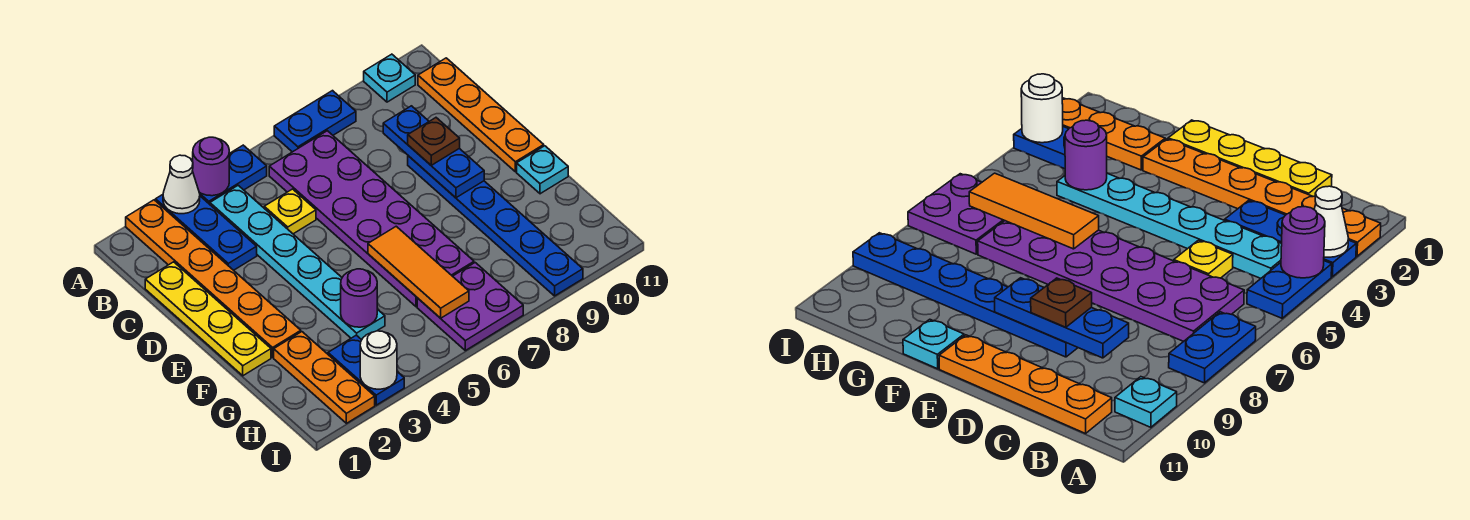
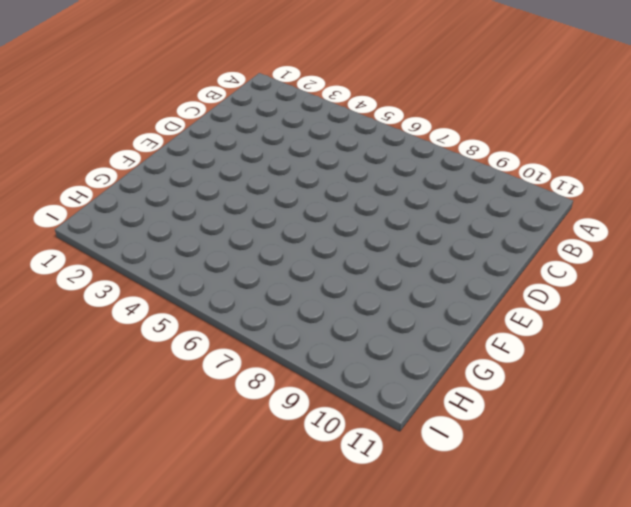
none -> orange 1x6 plate [126,200,301,357]
none -> blue 1x3 plate [156,195,257,270]
none -> blue 1x2 plate [199,145,267,204]

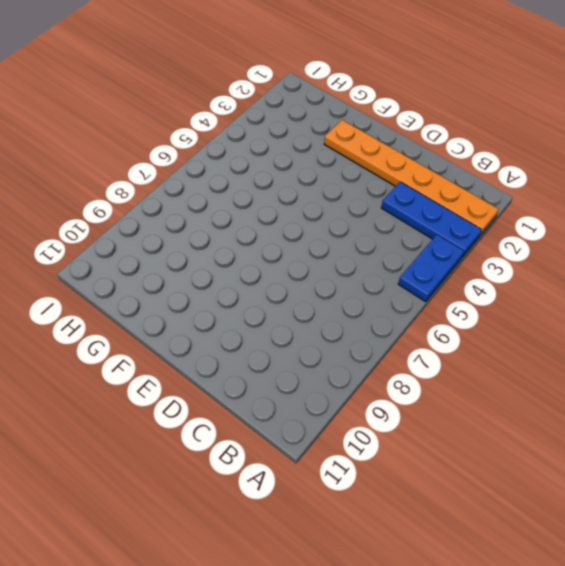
none -> blue 1x2 plate [274,91,356,152]
none -> cyan 1x1 plate [364,54,415,102]
none -> cyan 1x6 plate [210,185,385,340]

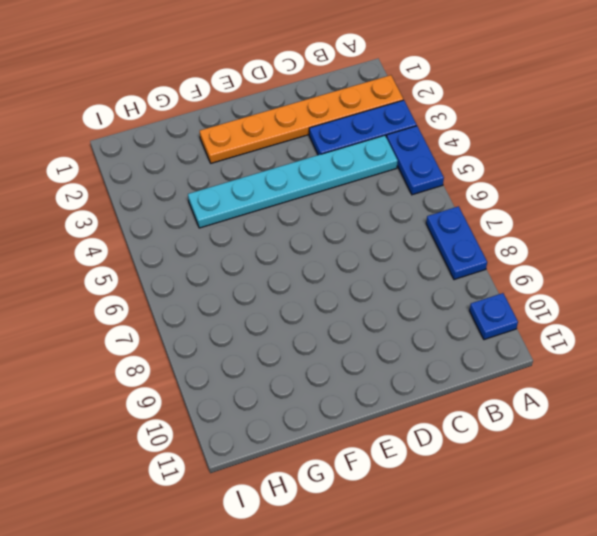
blue 1x1 plate [469,293,518,340] -> cyan 1x1 plate [364,54,415,102]
none -> purple 2x6 plate [269,131,474,307]
none -> orange 1x4 plate [418,58,544,172]
none -> yellow 1x4 plate [145,262,271,376]

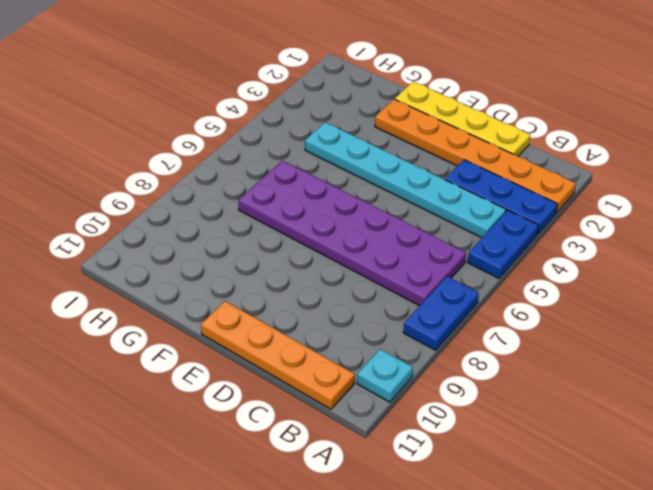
none -> yellow 1x1 plate [264,189,316,234]
none -> blue 1x6 plate [408,156,583,296]
none -> cyan 1x1 plate [517,146,568,194]

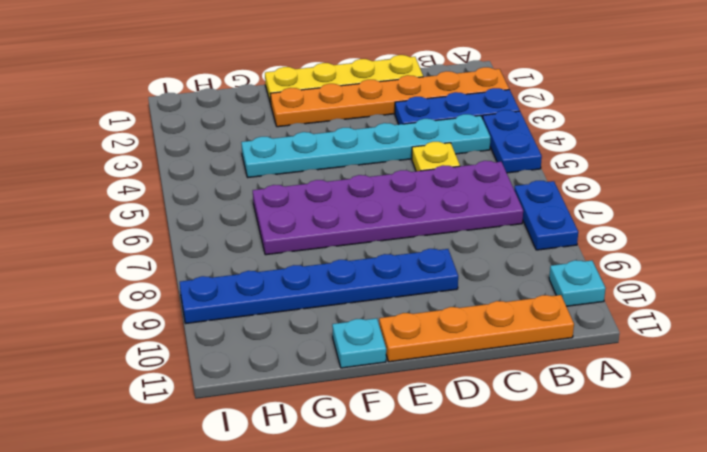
none -> orange 1x3 plate [274,332,375,423]
none -> blue 1x2 plate [328,335,404,405]
none -> purple 2x2 plate [417,263,523,351]

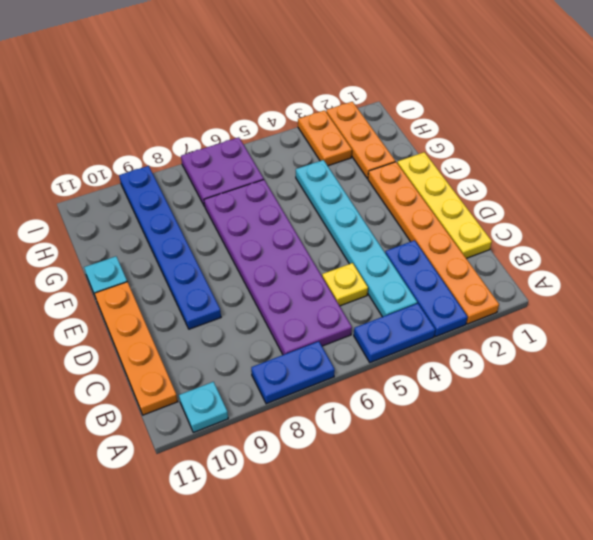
orange 1x2 plate [298,110,352,166] -> blue 1x2 plate [328,335,404,405]
none -> white 1x1 cone [163,155,200,214]
none -> purple 1x1 round brick [193,137,229,196]
none -> blue 1x3 plate [383,106,484,198]

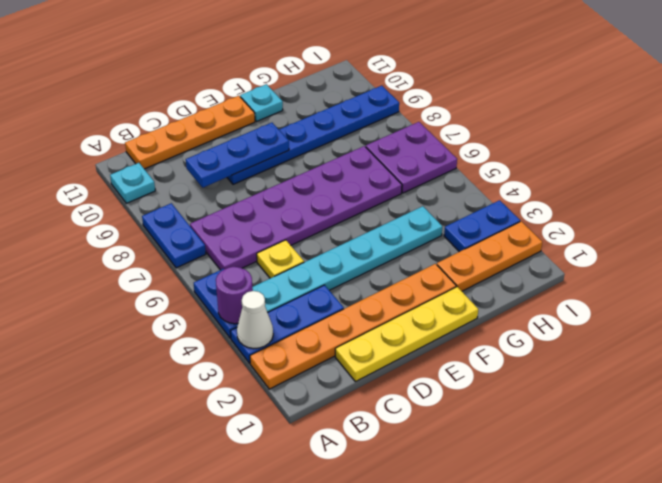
none -> orange 1x3 tile [368,226,469,318]
none -> purple 1x1 round brick [341,269,377,327]
none -> white 1x1 round brick [360,331,397,389]

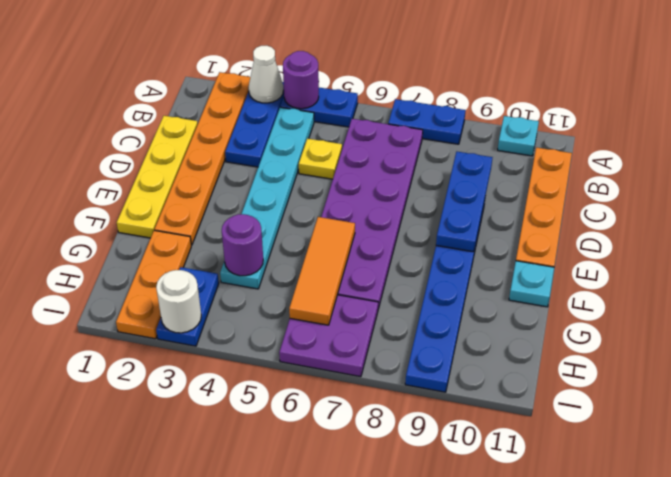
none -> brown 1x1 plate [408,118,460,165]

